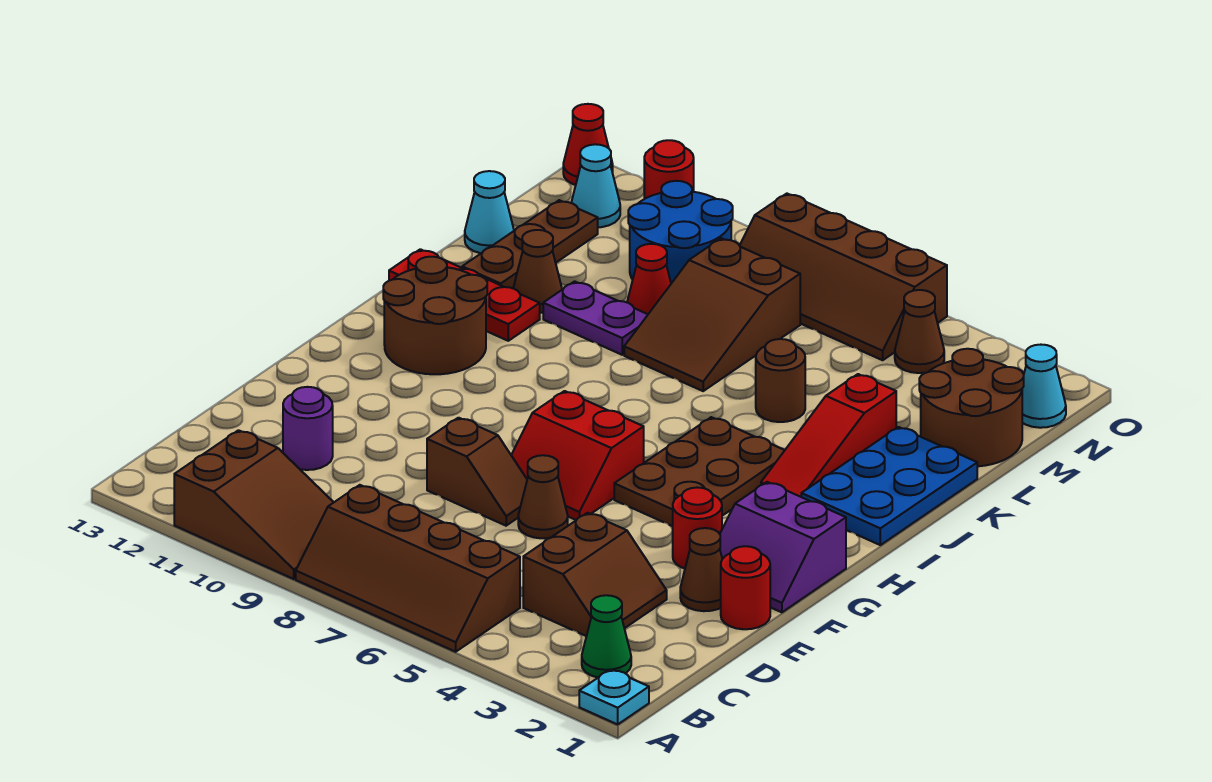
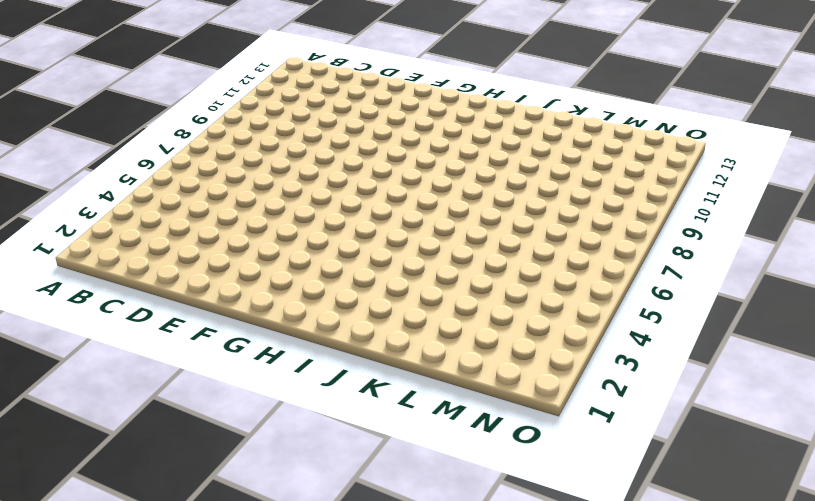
none -> cyan 1x1 plate [579,669,649,724]
none -> brown 2x4 slope [296,485,520,652]
none -> brown 2x3 slope [174,430,334,579]
none -> green 1x1 cone [582,595,631,678]

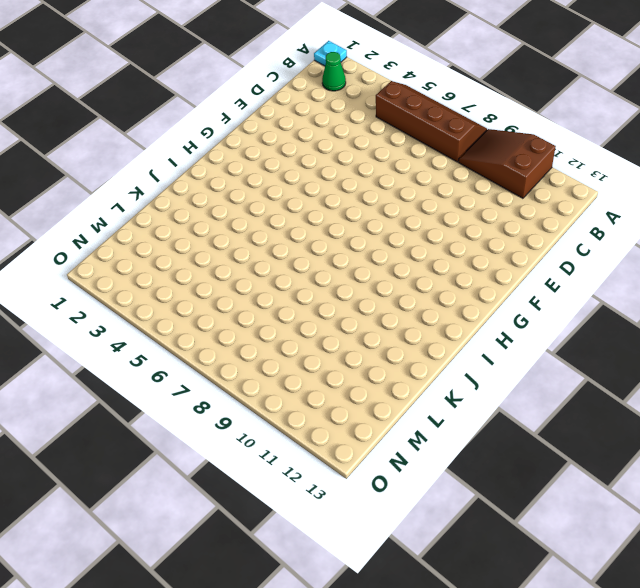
none -> brown 2x2 slope [523,513,667,636]
none -> purple 1x1 round brick [283,387,333,470]
none -> red 1x1 round brick [721,546,770,629]
none -> brown 1x1 cone [680,528,722,611]

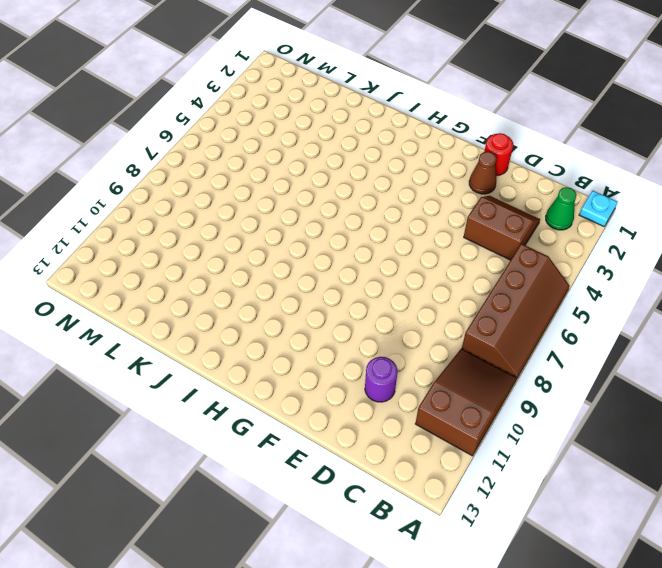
none -> brown 1x1 cone [518,455,568,538]
none -> brown 1x2 slope [427,418,527,526]
none -> purple 2x2 slope [720,482,846,612]
none -> red 1x1 round brick [673,487,722,568]

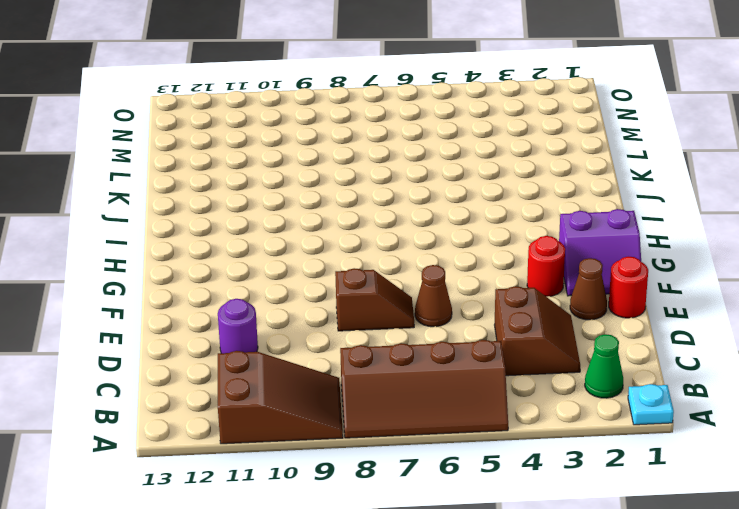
none -> red 2x2 slope [511,391,644,520]
none -> brown 2x3 plate [614,417,785,526]
none -> brown 2x2 round brick [383,257,487,374]
none -> blue 2x3 plate [801,427,977,545]

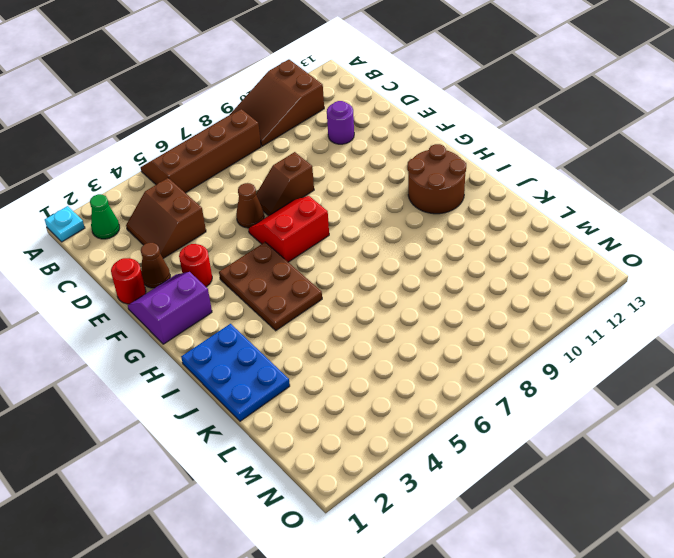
none -> red 1x3 slope [761,374,896,497]
none -> red 1x3 plate [389,249,540,341]
none -> brown 1x1 round brick [756,339,805,422]
none -> brown 2x3 slope [624,238,800,391]

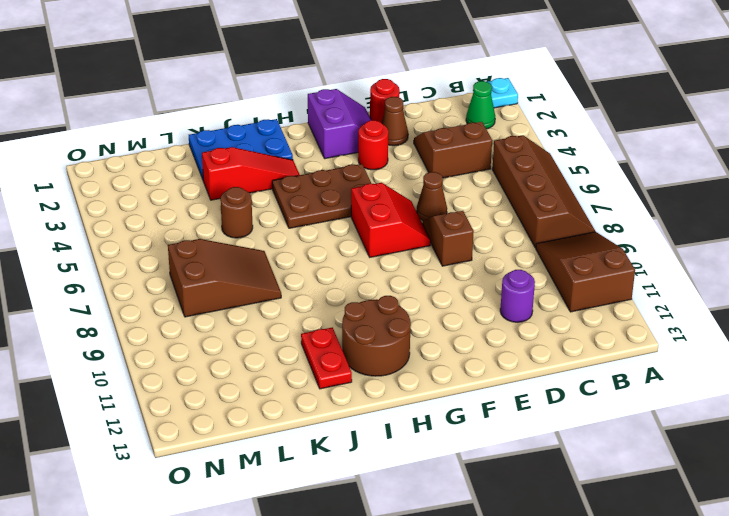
red 1x2 plate [301,327,352,389] -> red 1x3 plate [389,249,540,341]
none -> purple 1x2 plate [543,281,648,355]
none -> brown 1x1 cone [513,230,562,313]
none -> brown 1x3 plate [462,200,598,288]
none -> brown 2x2 round brick [919,349,1024,466]

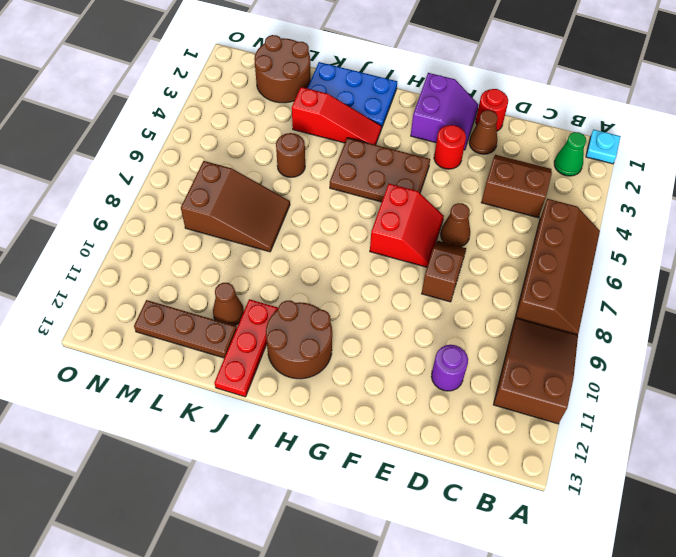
none -> purple 1x2 plate [543,281,648,355]
none -> red 1x1 cone [627,244,671,314]
none -> cyan 1x1 cone [465,171,514,253]
none -> blue 2x2 round brick [628,181,733,283]

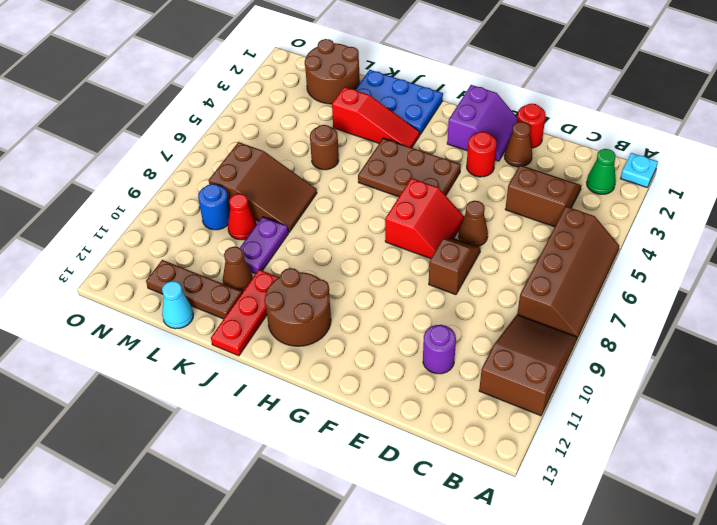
blue 1x1 round brick [198,184,230,230] -> blue 2x2 round brick [628,181,733,283]
none -> cyan 1x1 cone [1022,345,1066,428]
none -> brown 1x1 cone [895,290,944,373]
none -> brown 2x4 slope [740,194,947,360]
none -> cyan 1x1 cone [571,144,620,227]

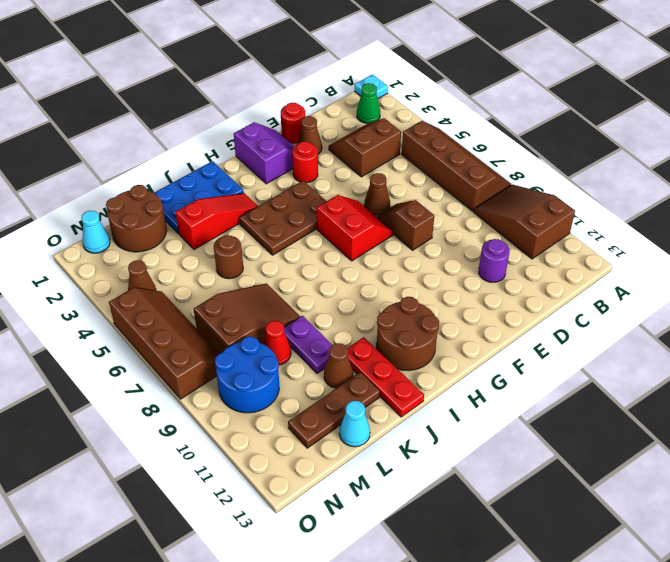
none -> cyan 1x1 cone [571,144,620,227]
none -> red 1x1 round brick [644,140,694,199]
none -> red 1x1 cone [563,104,613,185]

